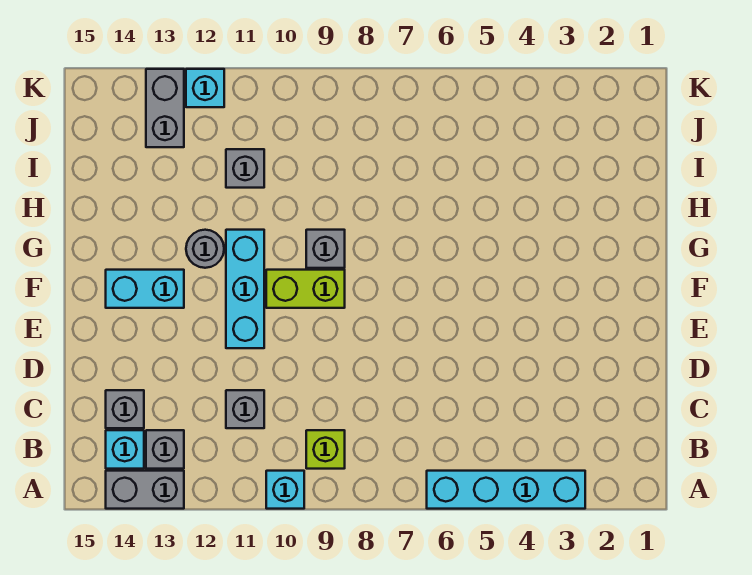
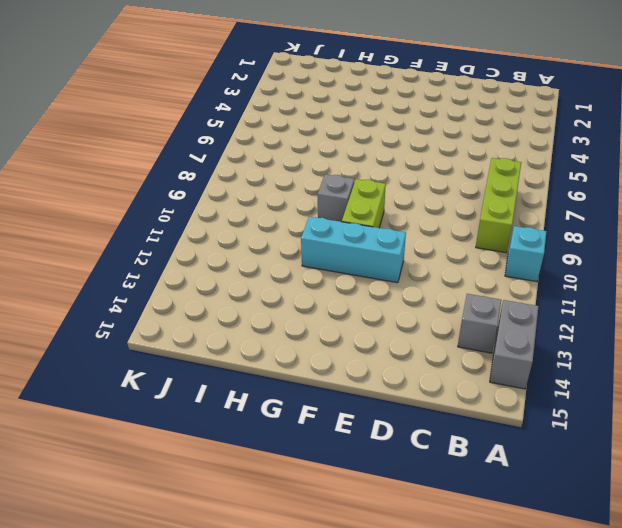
lime 1x3 brick [476,158,521,253] -> lime 1x1 brick [306,430,345,469]
none -> cyan 1x4 brick [427,471,585,509]
none -> cyan 1x1 brick [106,430,144,469]
none -> grey 1x1 brick [226,390,264,428]

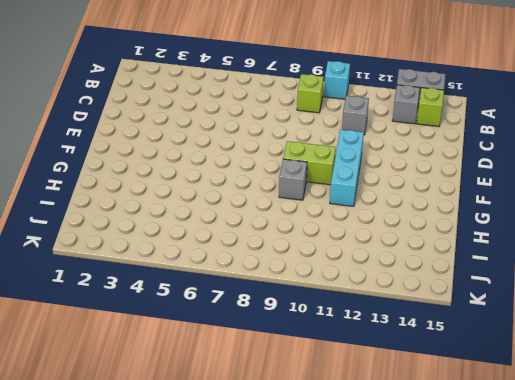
lime 1x1 brick [417,88,444,127] -> cyan 1x1 brick [106,430,144,469]
none -> cyan 1x4 brick [427,471,585,509]
none -> grey 1x1 brick [106,390,144,428]
none -> cyan 1x2 brick [106,270,184,308]

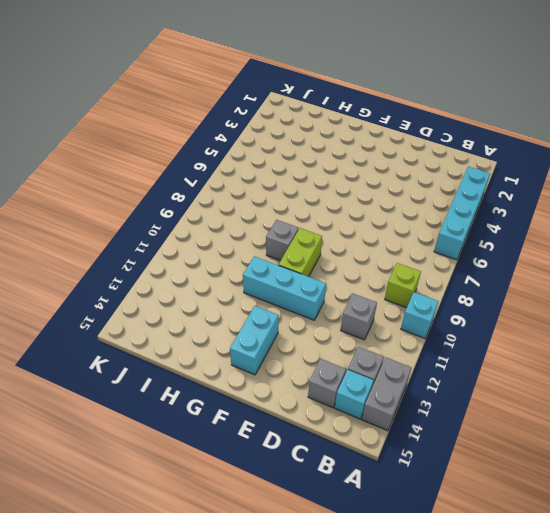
none -> grey 1x1 round brick [186,230,224,268]
none -> grey 1x1 brick [226,149,264,188]
none -> grey 1x2 brick [146,69,184,147]

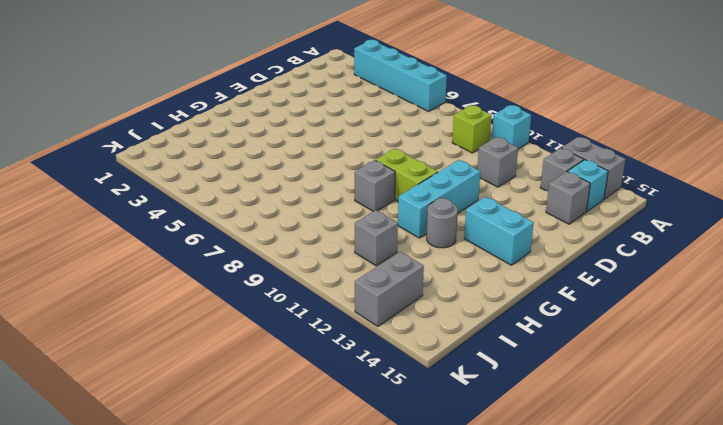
none -> cyan 1x1 brick [186,69,224,107]

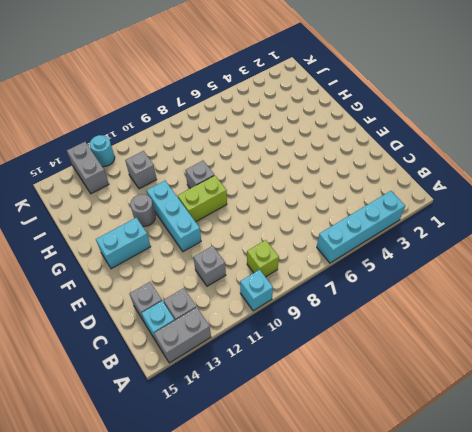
cyan 1x1 round brick [90,135,115,167] -> cyan 1x1 brick [186,69,224,107]

